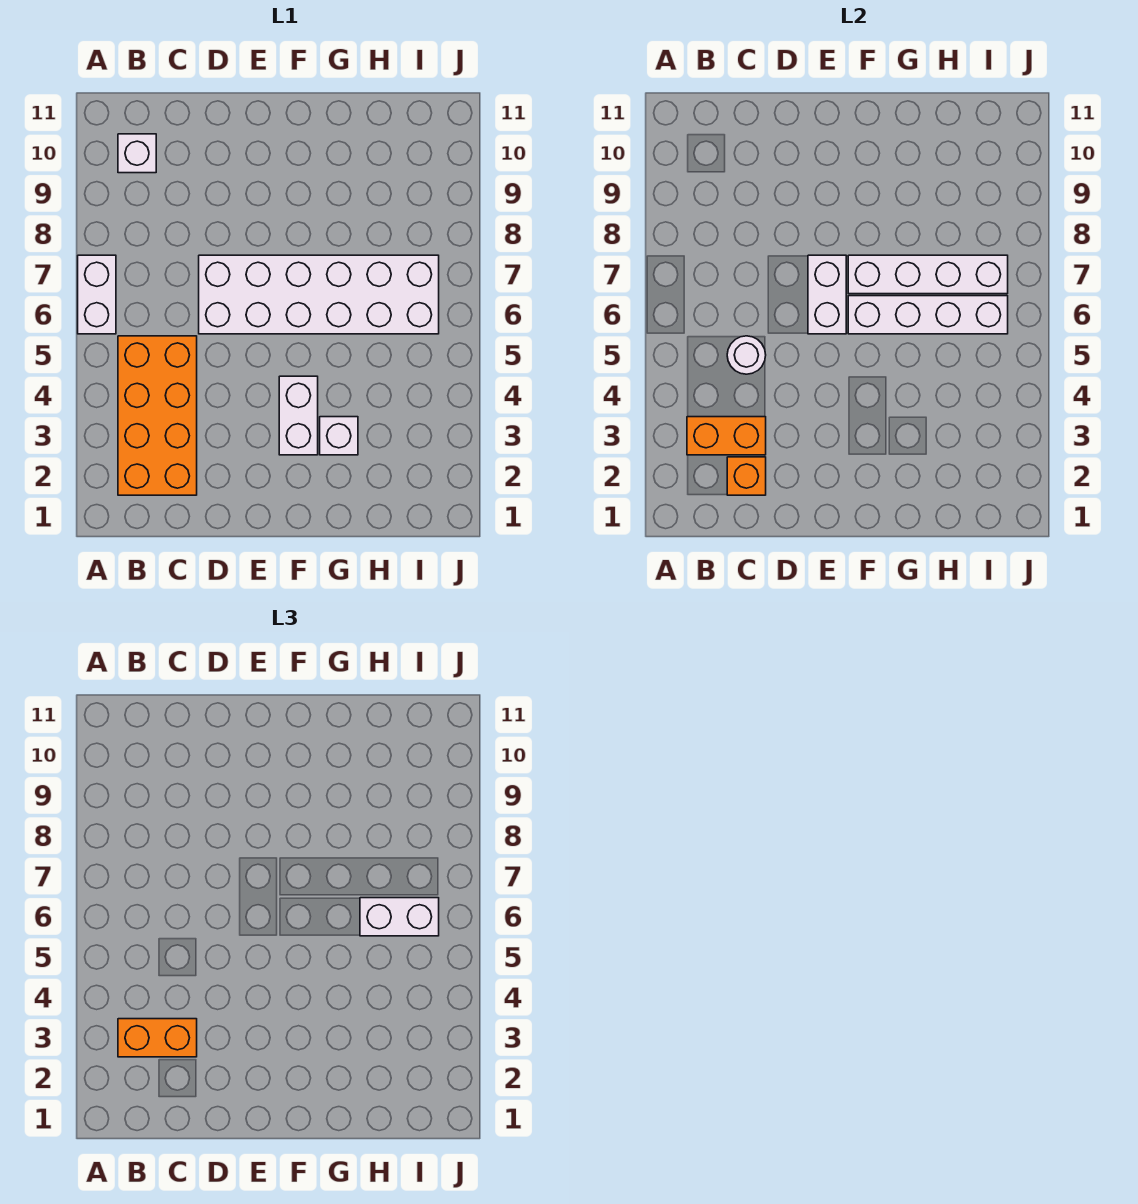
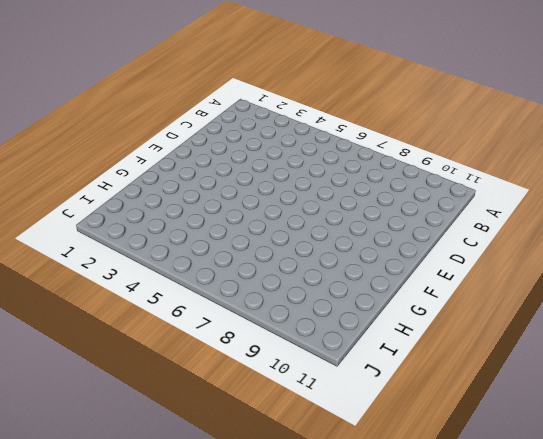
none -> white 1x2 brick [78,255,116,334]
none -> orange 2x4 brick [118,336,197,495]
none -> white 1x1 brick [118,134,156,173]

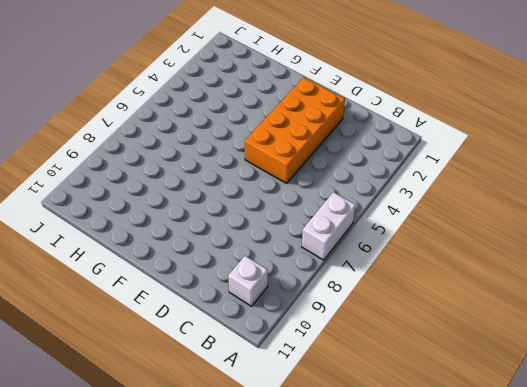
orange 2x4 brick [244,77,345,183] -> orange 2x4 brick moved to [118,336,197,495]
none -> white 2x6 brick [199,255,439,334]
none -> white 1x2 brick [279,376,318,455]
none -> white 1x1 brick [320,417,358,455]

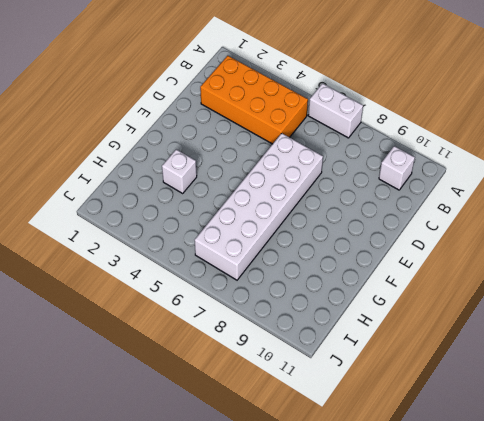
none -> white 1x2 brick [279,376,318,455]
none -> orange 1x2 brick [687,417,766,455]
none -> orange 1x1 brick [727,457,766,495]

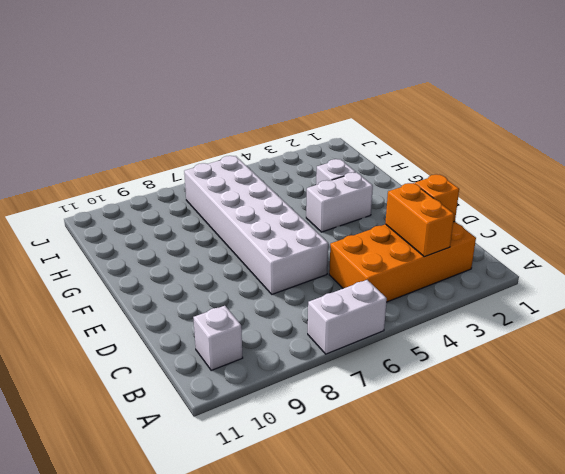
none -> white 1x1 round brick [727,336,766,374]
none -> white 1x2 brick [808,255,846,334]
none -> white 1x4 brick [848,296,1008,334]

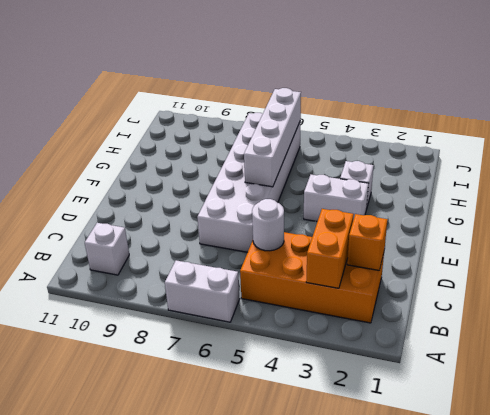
none -> white 1x2 brick [808,255,846,334]
none -> white 1x4 brick [848,255,1008,294]
none -> orange 1x2 brick [118,1019,197,1057]

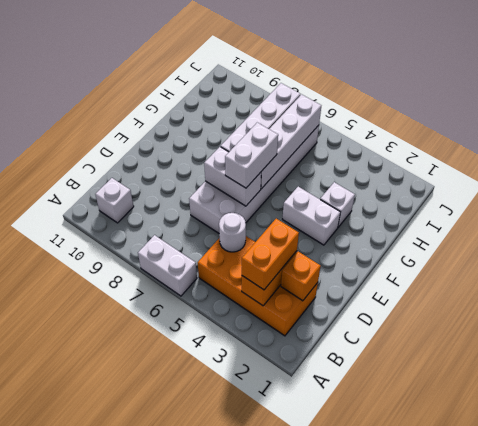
white 1x2 brick [225,123,278,188] -> white 1x2 brick moved to [360,898,439,936]

